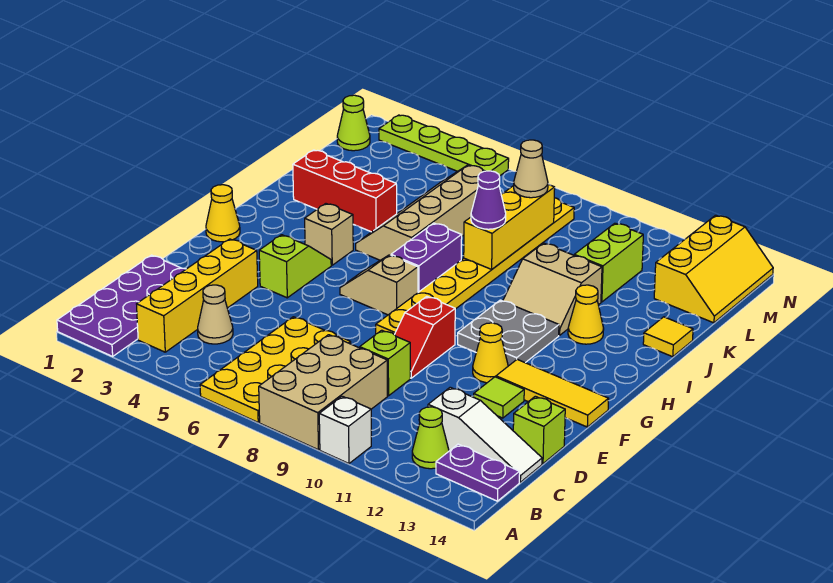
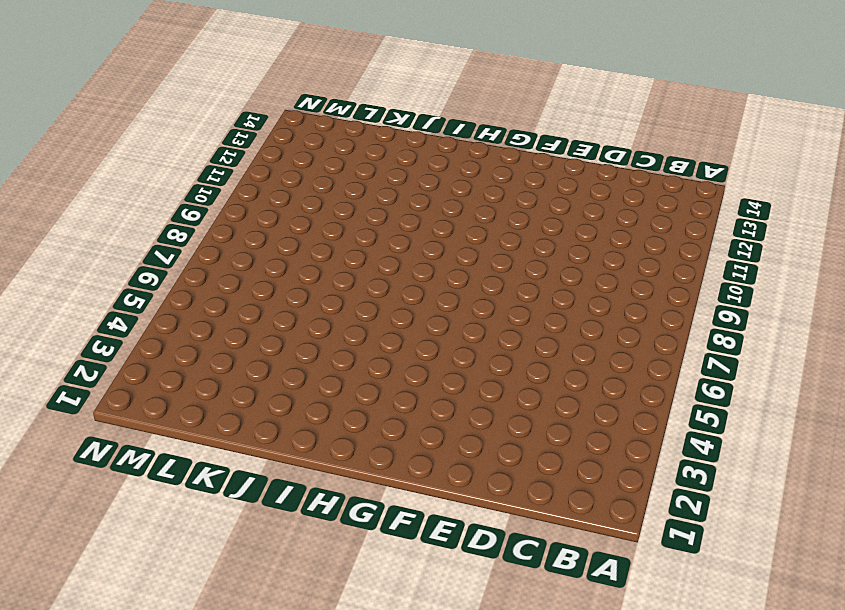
none -> purple 2x4 plate [57,255,186,356]
none -> yellow 2x4 plate [200,317,351,422]
none -> tan 2x3 brick [259,335,387,450]
none -> white 1x1 brick [319,396,371,464]

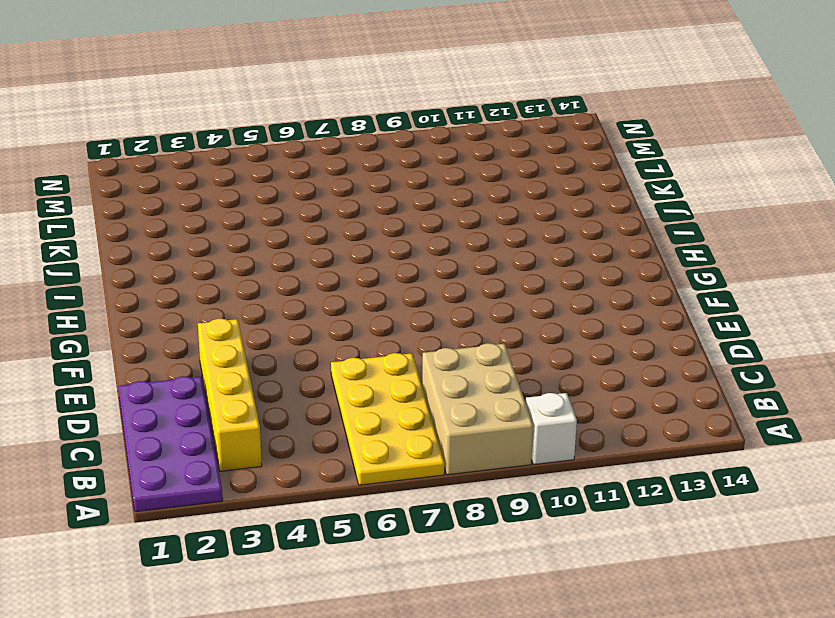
none -> lime 1x1 cone [412,407,449,469]
none -> purple 1x2 plate [436,444,520,501]
none -> tan 1x1 cone [198,285,233,344]
none -> white 1x3 slope [428,387,542,482]

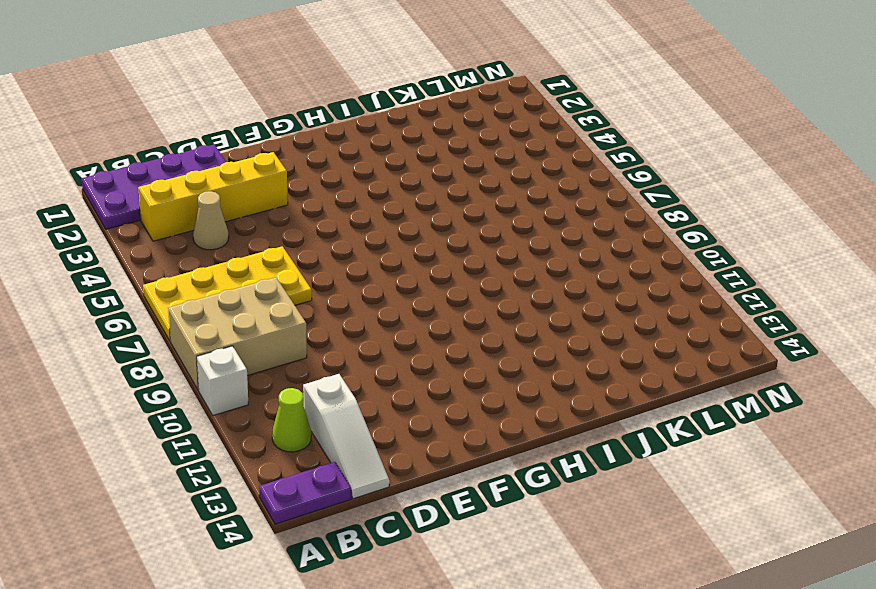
purple 1x2 plate [259,462,351,524] -> purple 1x2 plate turned to [436,444,520,501]
none -> lime 1x1 brick [360,330,410,396]
none -> lime 1x1 brick [513,396,565,464]
none -> red 1x2 slope [395,296,455,378]
none -> lime 1x1 tile [474,377,524,418]

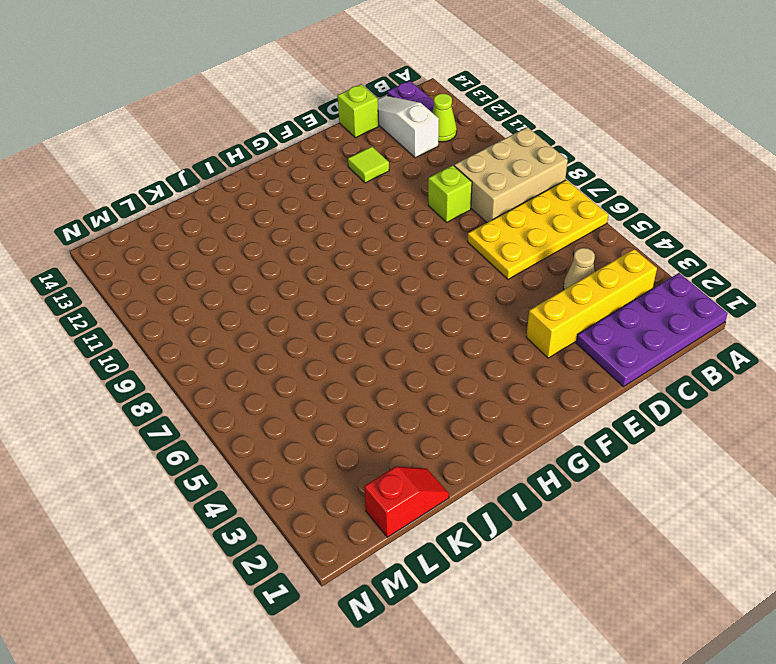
red 1x2 slope [364,466,449,537] -> red 1x2 slope moved to [395,296,455,378]
none -> white 1x1 brick [319,396,371,464]
none -> lime 1x2 slope [259,235,331,298]
none -> yellow 1x8 plate [376,198,574,335]
none -> yellow 1x1 cone [473,323,508,383]

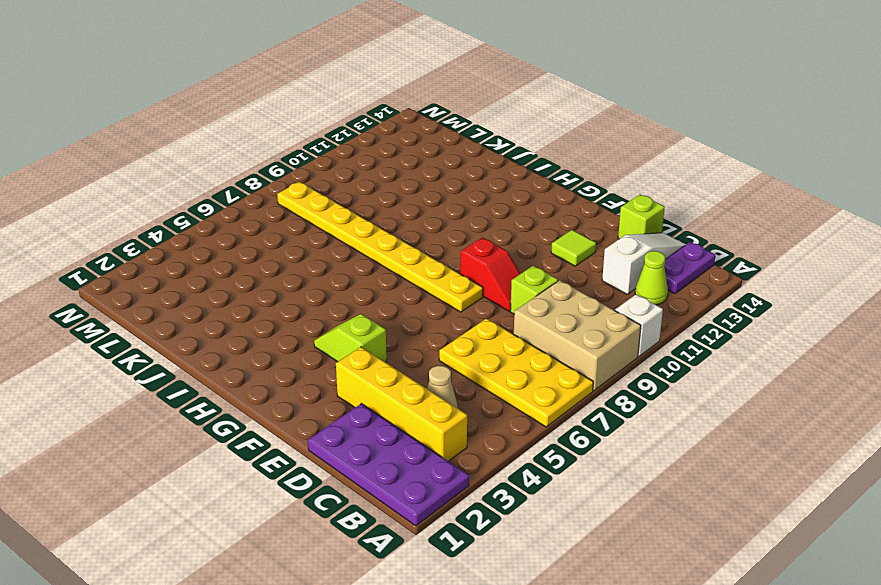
none -> yellow 1x1 cone [473,323,508,383]
none -> yellow 1x3 tile [496,359,609,427]
none -> yellow 1x1 cone [206,185,240,242]
none -> tan 1x2 slope [340,255,418,315]

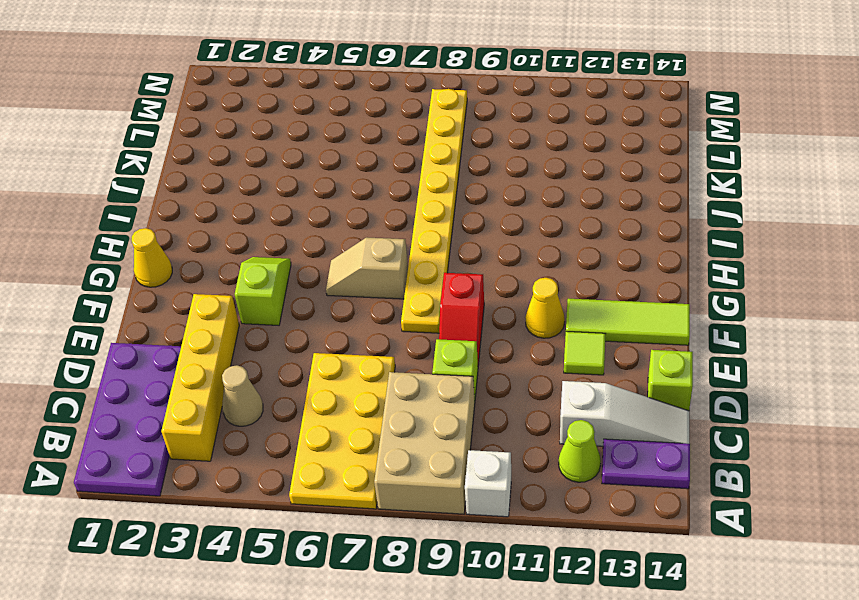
lime 1x3 tile [566,299,690,345] -> yellow 1x3 tile [496,359,609,427]
none -> grey 2x2 plate [458,300,559,366]
none -> tan 1x1 brick [305,204,353,265]
none -> purple 1x2 brick [391,223,462,292]
none -> tan 2x4 slope [356,165,484,260]

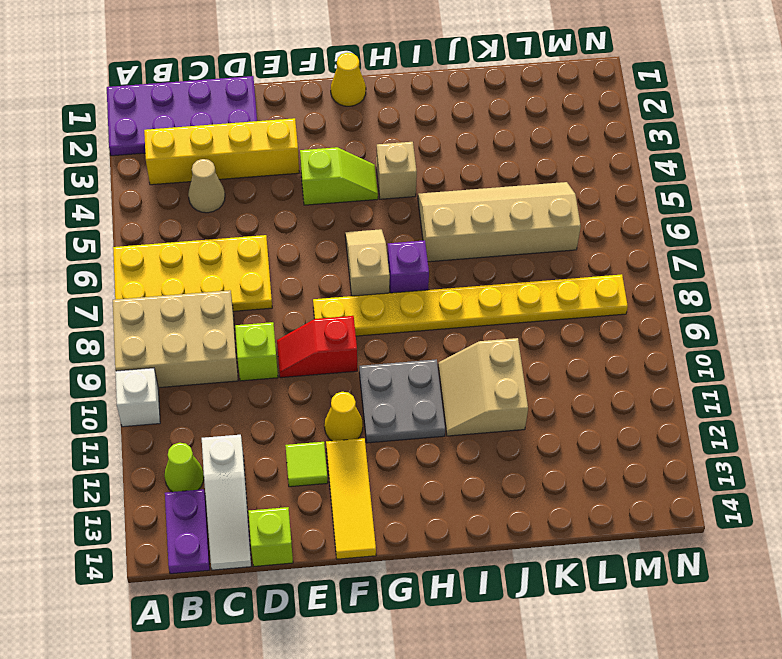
purple 1x1 brick [388,240,429,293] -> purple 1x2 brick [391,223,462,292]
none -> yellow 1x1 cone [568,285,604,344]
none -> red 1x3 brick [293,150,397,232]
none -> yellow 1x1 tile [643,317,693,357]
none -> lime 1x2 brick [574,223,643,302]

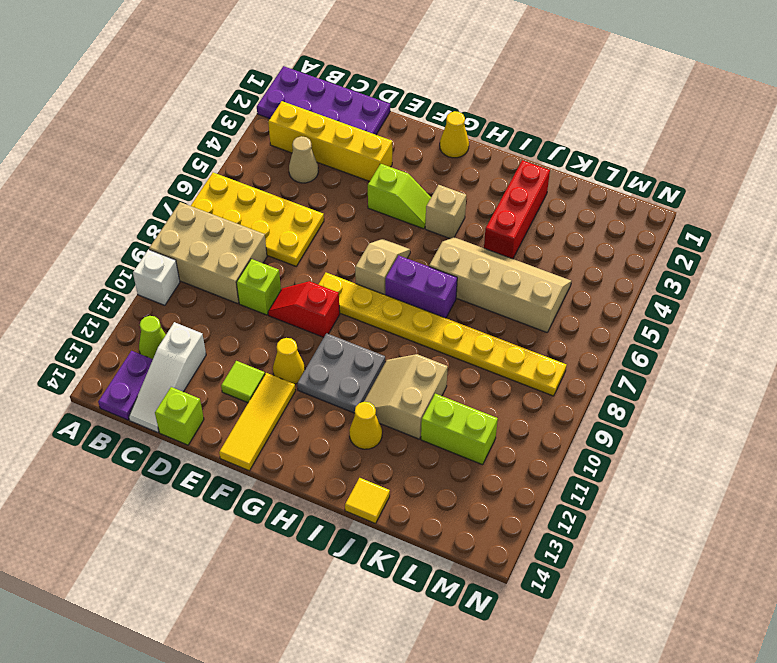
none -> yellow 2x3 slope [654,215,773,323]
none -> lime 1x1 cone [337,95,370,151]
none -> lime 1x4 plate [379,115,509,176]
none -> yellow 1x3 brick [464,184,555,269]

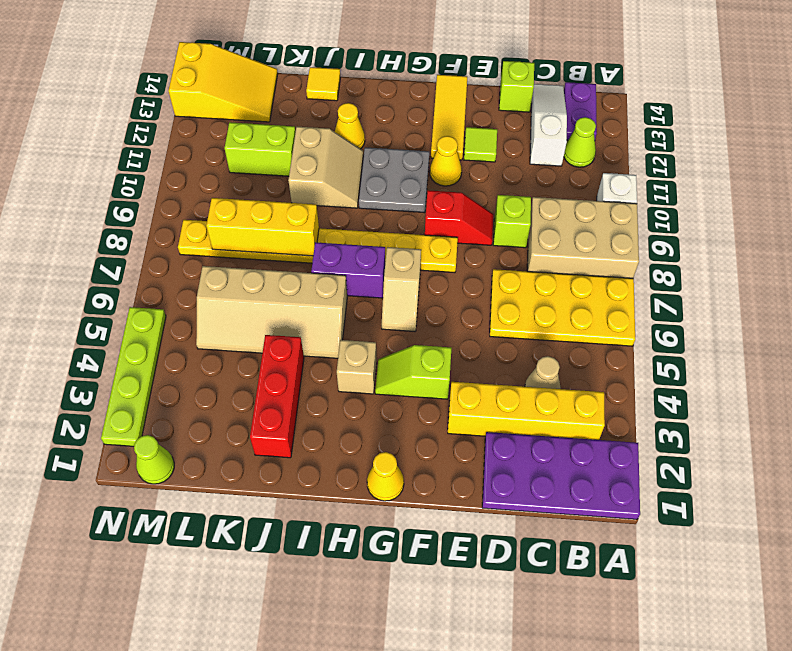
yellow 2x3 slope [168,42,278,122] -> yellow 2x3 slope turned to [654,215,773,323]
none -> purple 1x1 cone [471,171,506,229]
none -> tan 1x1 cone [514,140,548,198]

